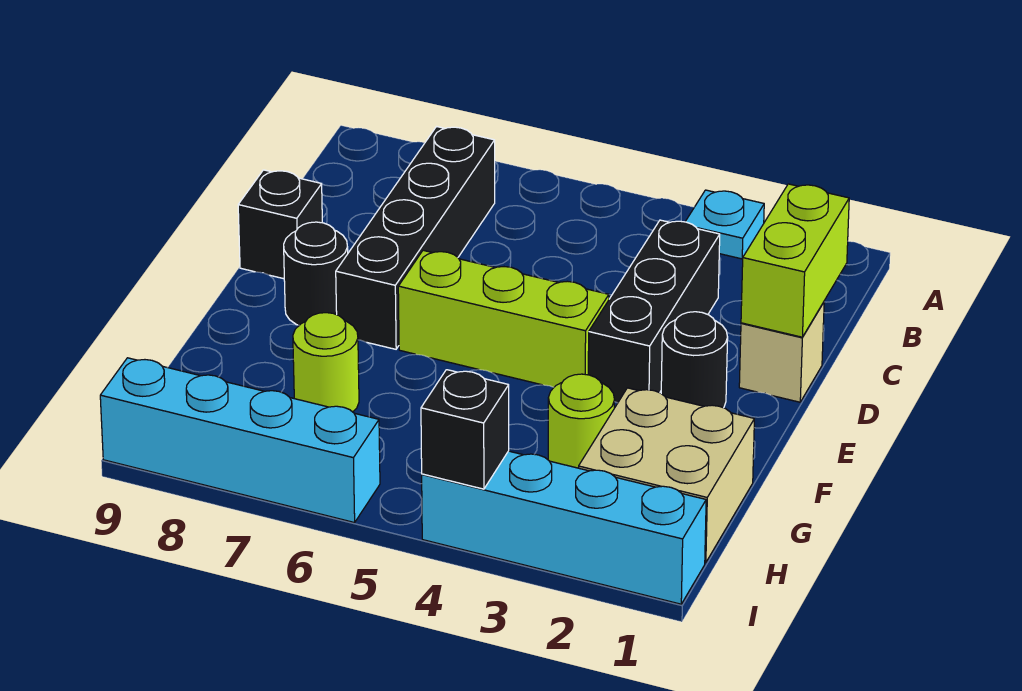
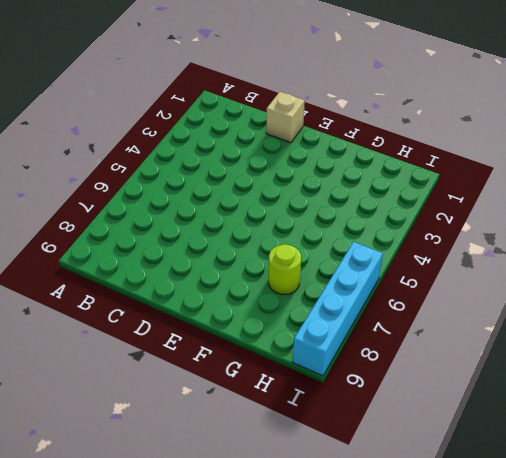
none -> cyan 1x1 plate [685,190,764,259]
none -> black 1x4 brick [336,127,495,349]
none -> black 1x3 brick [588,220,720,403]

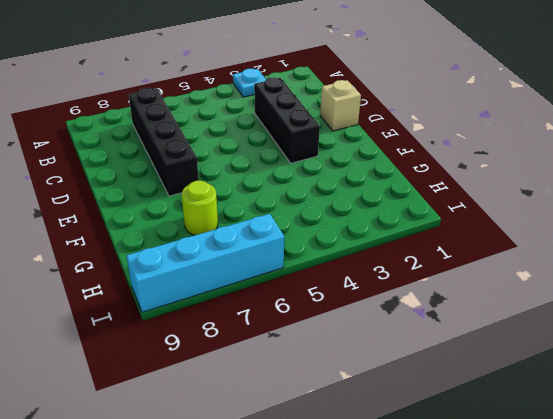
none -> black 1x1 brick [238,170,322,279]
none -> black 1x1 round brick [661,312,728,408]
none -> lime 1x3 brick [398,250,609,387]

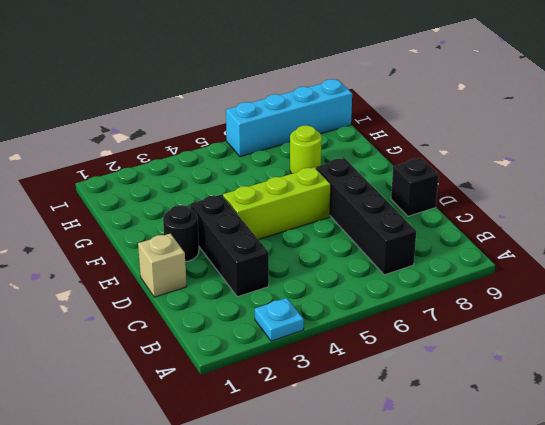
none -> black 1x1 round brick [284,222,348,325]
none -> tan 2x2 brick [578,388,754,563]
none -> lime 1x1 round brick [548,374,615,468]

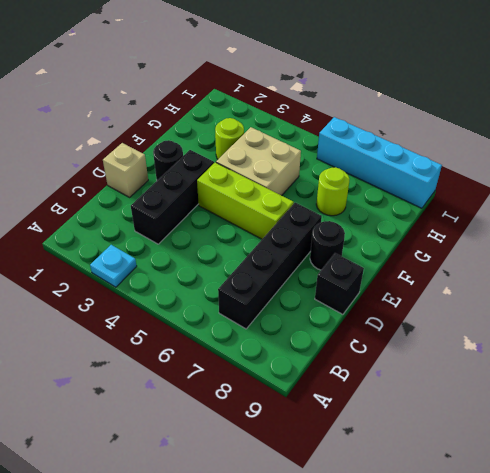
tan 2x2 brick [216,127,301,196] -> tan 2x2 brick moved to [578,388,754,563]
none -> cyan 1x4 brick [422,451,706,604]
none -> lime 1x2 brick [741,184,849,337]
none -> black 1x1 brick [421,370,509,489]

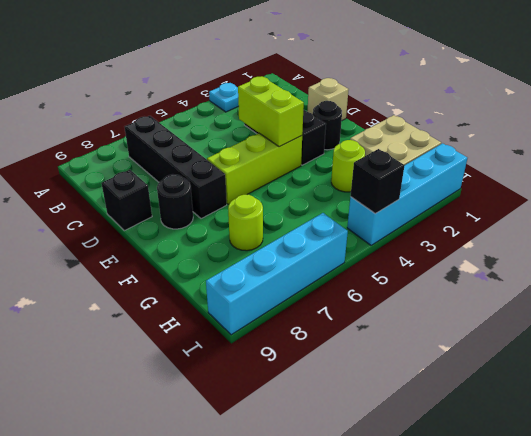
lime 1x2 brick [238,77,304,147] -> lime 1x2 brick moved to [741,184,849,337]

